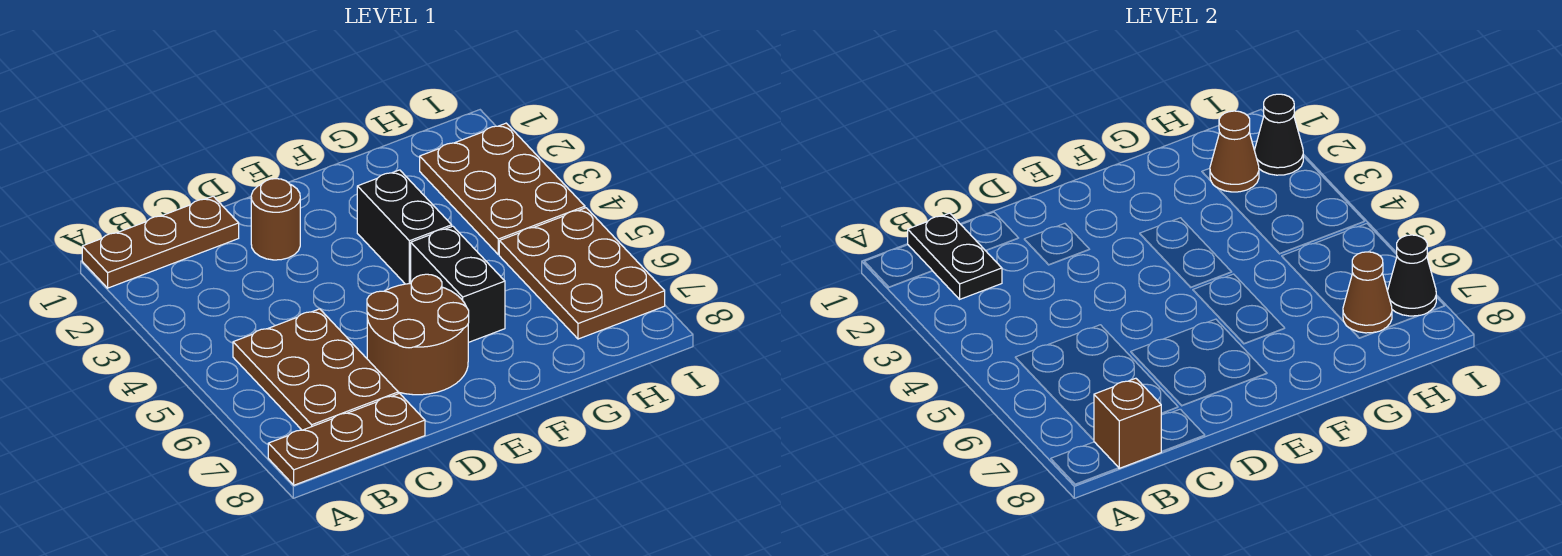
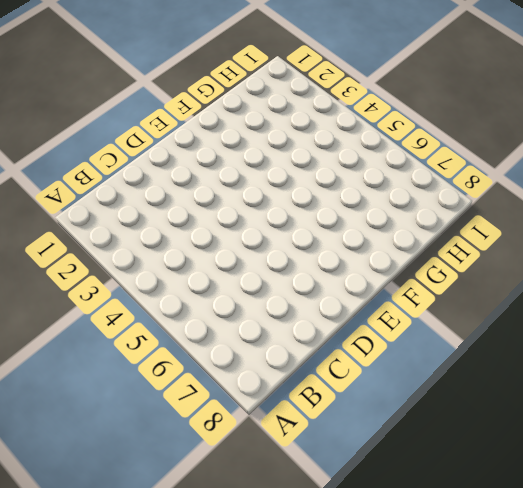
none -> brown 1x3 plate [82,196,239,288]
none -> brown 1x3 plate [268,393,425,485]
none -> brown 2x3 plate [233,309,398,430]

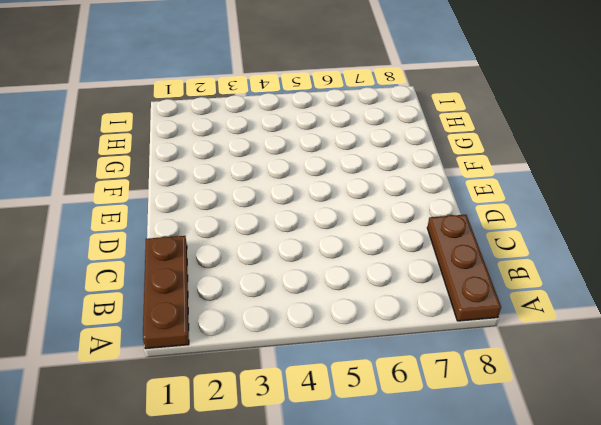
none -> brown 2x3 plate [233,309,398,430]
none -> brown 1x1 round brick [251,179,300,260]
none -> brown 2x2 round brick [367,274,469,395]

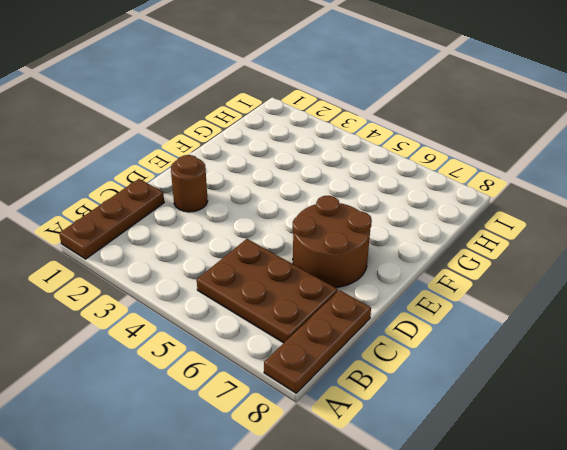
none -> black 1x2 brick [357,170,452,284]
none -> black 1x2 brick [411,226,505,343]
none -> brown 2x3 plate [420,123,585,254]

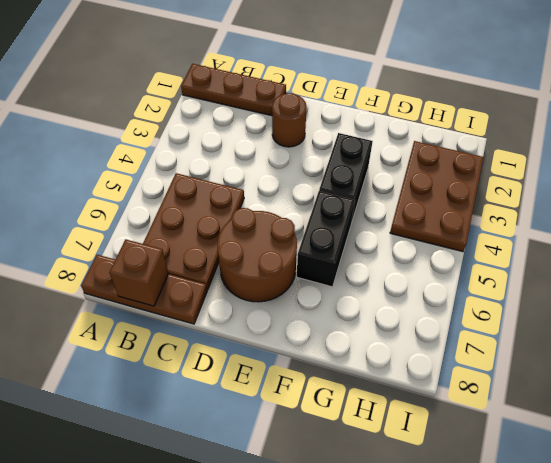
none -> brown 2x3 plate [499,208,665,339]
none -> black 1x2 plate [908,213,1002,299]
none -> brown 1x1 cone [1210,111,1259,192]

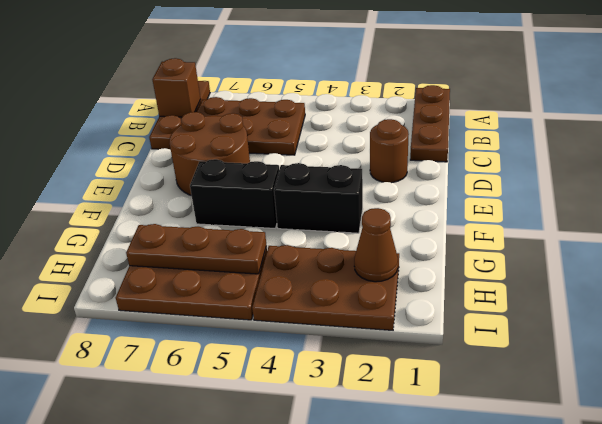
brown 1x3 plate [126,224,266,274] -> brown 1x1 cone [1343,252,1392,333]
none -> black 1x2 plate [908,213,1002,299]
none -> black 1x1 cone [1254,94,1303,175]
none -> black 1x1 cone [1387,235,1436,316]

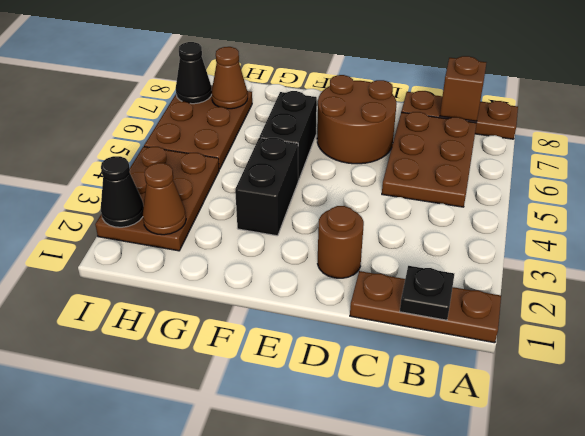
black 1x1 plate [400,266,454,320] -> black 1x2 plate [908,213,1002,299]

